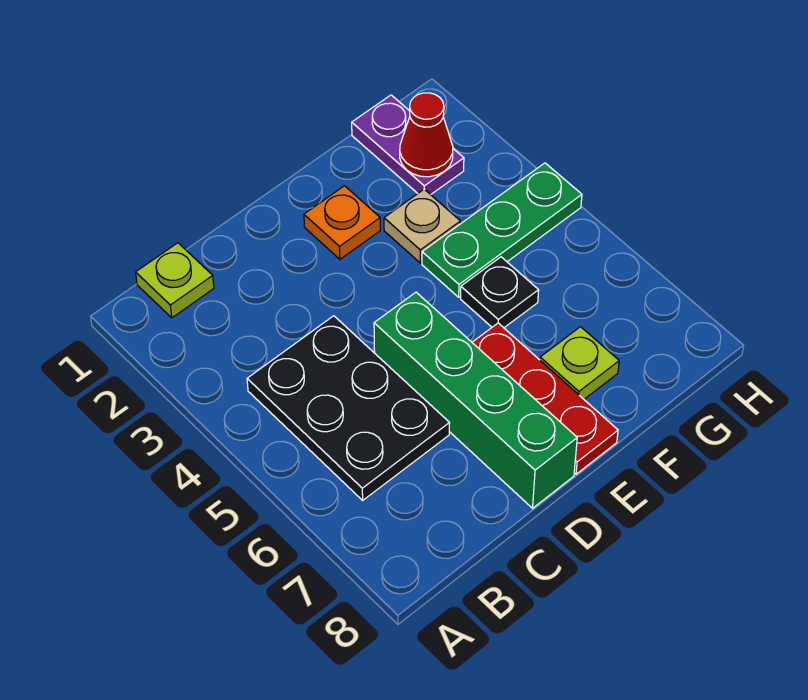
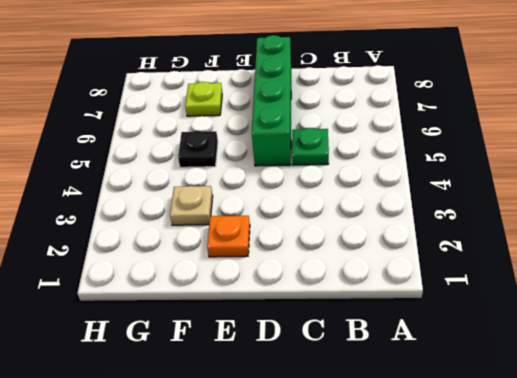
green 1x1 plate [292,128,329,165] -> black 2x3 plate [247,316,450,500]
none -> lime 1x1 plate [136,243,214,318]
none -> red 1x3 plate [472,323,618,474]

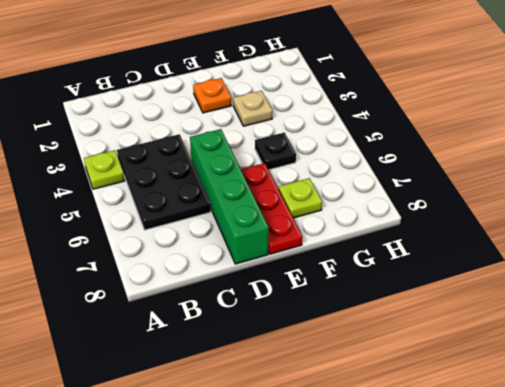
lime 1x1 plate [84,150,125,189] -> lime 1x1 plate moved to [136,243,214,318]
none -> green 1x3 plate [422,163,582,297]
none -> purple 1x2 plate [352,95,464,195]

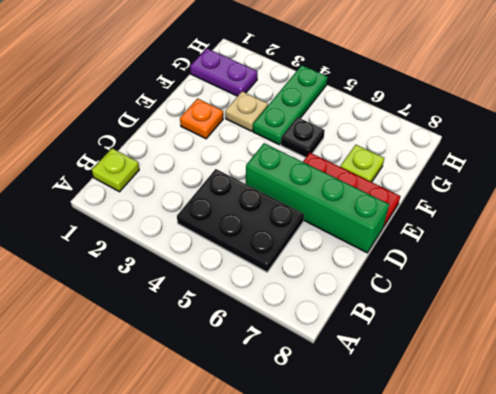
none -> red 1x1 cone [400,93,453,177]

